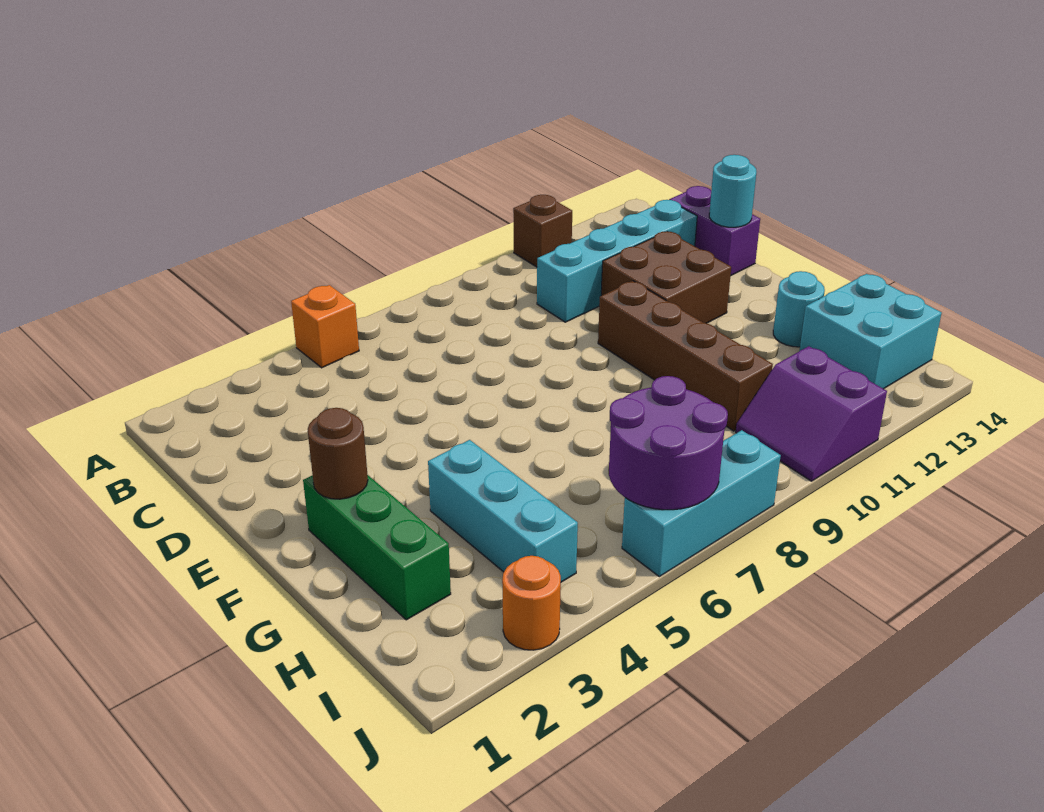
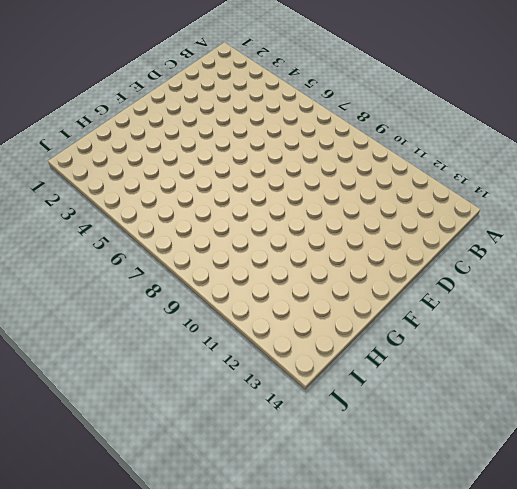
none -> orange 1x1 brick [291,285,359,368]
none -> brown 1x1 brick [513,195,572,267]
none -> cyan 1x4 brick [537,200,697,322]

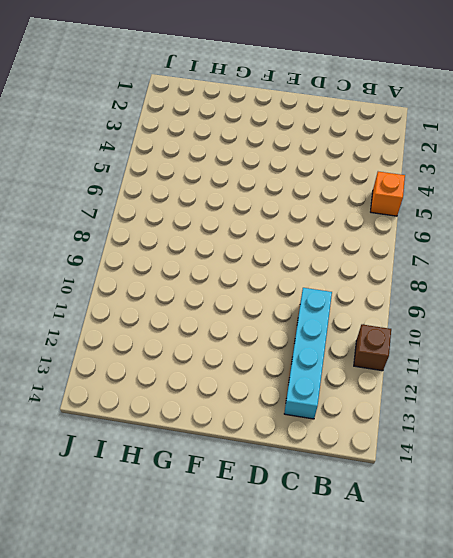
none -> purple 1x2 brick [669,186,760,275]
none -> brown 2x2 brick [601,231,731,323]
none -> brown 1x4 brick [598,281,773,431]

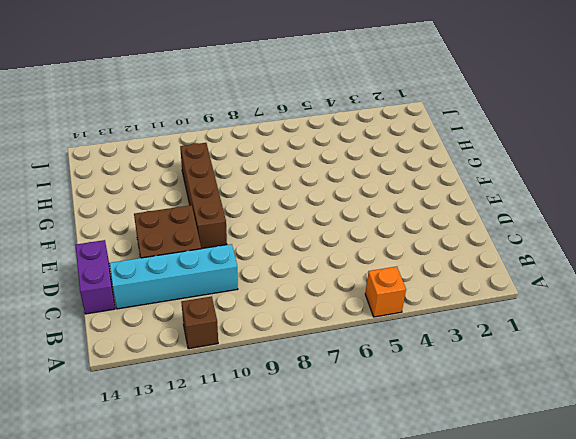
none -> green 1x3 brick [303,475,451,620]
none -> cyan 1x3 brick [428,440,578,582]
none -> cyan 1x1 round brick [773,271,825,347]

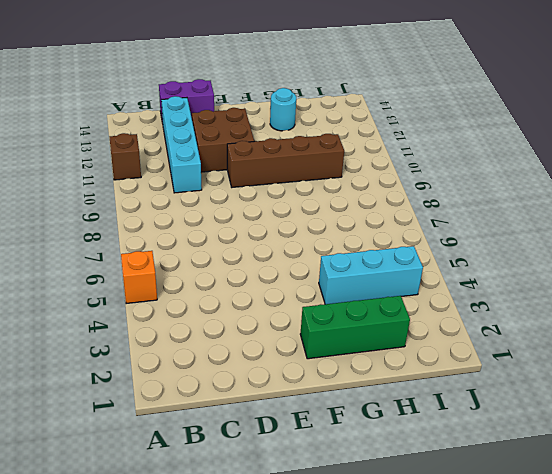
none -> cyan 2x2 brick [799,274,942,389]
none -> purple 2x2 slope [736,346,887,481]
none -> orange 1x1 round brick [502,556,561,650]

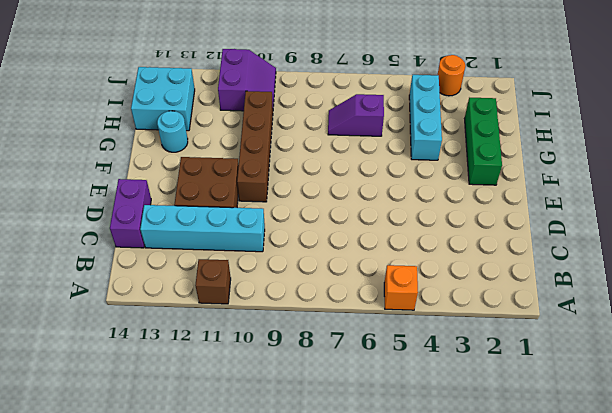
purple 1x2 slope [328,94,384,136] -> none
none -> cyan 1x3 brick [622,430,781,577]
none -> cyan 1x1 round brick [709,155,756,227]
none -> brown 1x1 round brick [308,408,368,499]

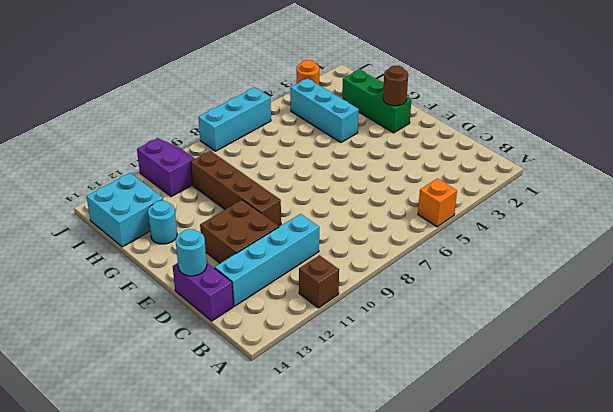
none -> purple 2x2 round brick [609,376,728,510]

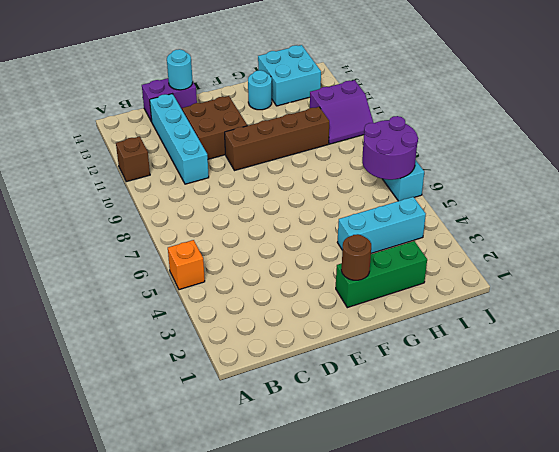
none -> orange 1x1 round brick [502,556,561,650]

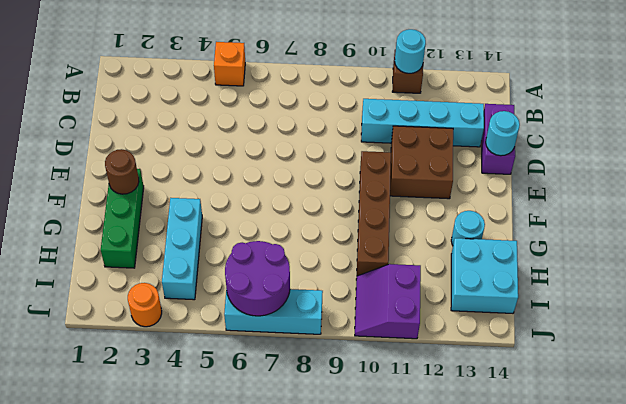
cyan 1x1 round brick [395,29,426,73] -> none

